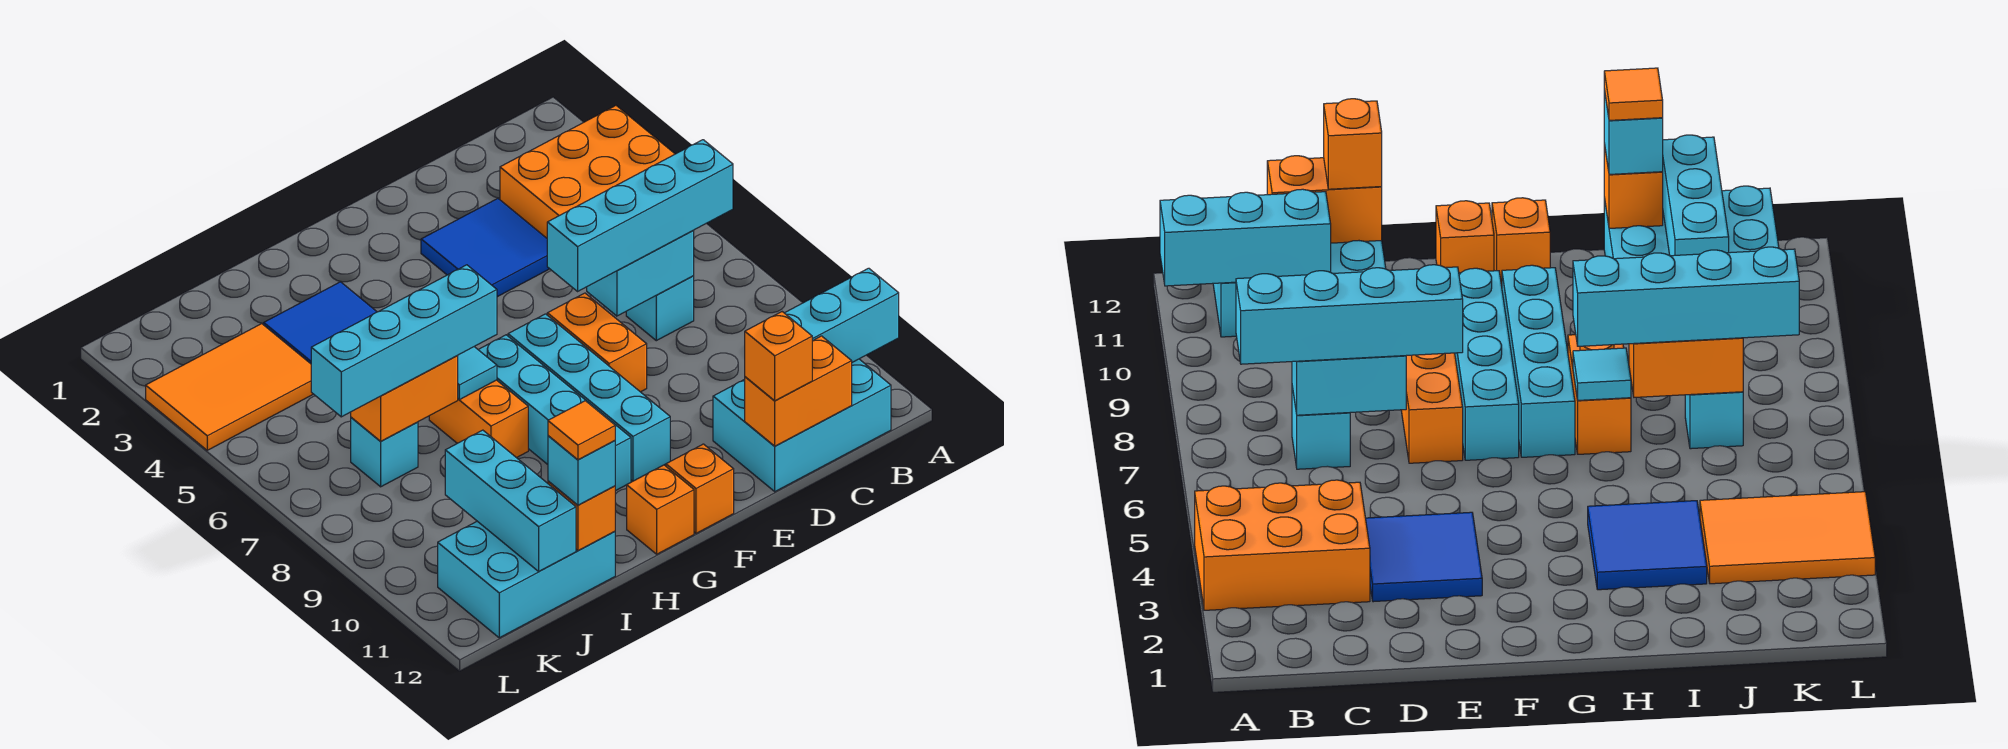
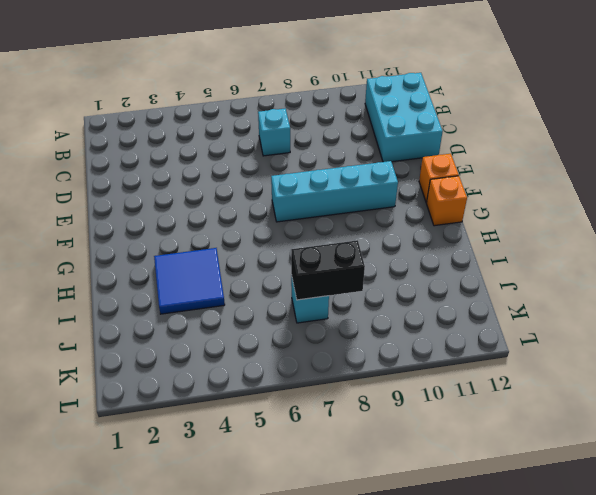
black 1x2 brick [291,240,365,300] -> orange 1x2 brick [351,356,458,441]
none -> orange 2x3 brick [500,106,675,238]
none -> blue 2x2 tile [421,198,549,297]
none -> orange 1x2 brick [547,293,647,392]

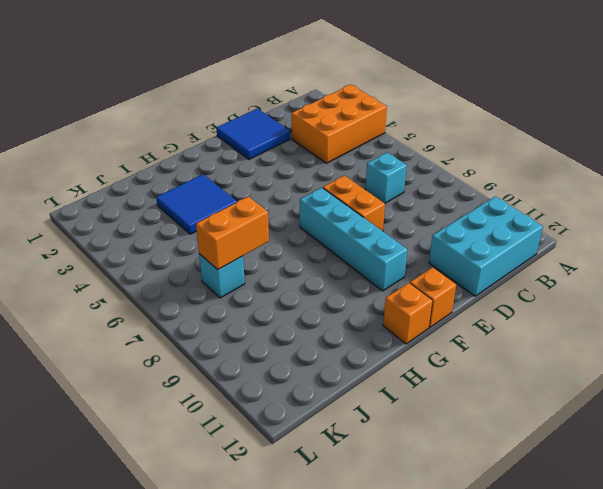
blue 2x2 tile [216,109,290,159] -> blue 2x2 tile moved to [421,198,549,297]
none -> cyan 1x4 brick [478,335,631,491]
none -> orange 1x2 brick [429,380,528,458]
none -> cyan 2x3 brick [438,521,615,638]

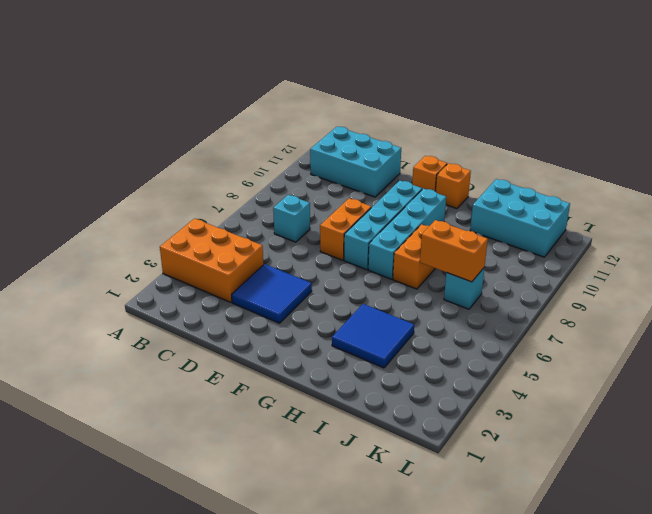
none -> orange 2x3 tile [146,324,313,450]
none -> cyan 1x3 brick [785,268,899,362]
none -> cyan 1x2 brick [587,230,694,316]

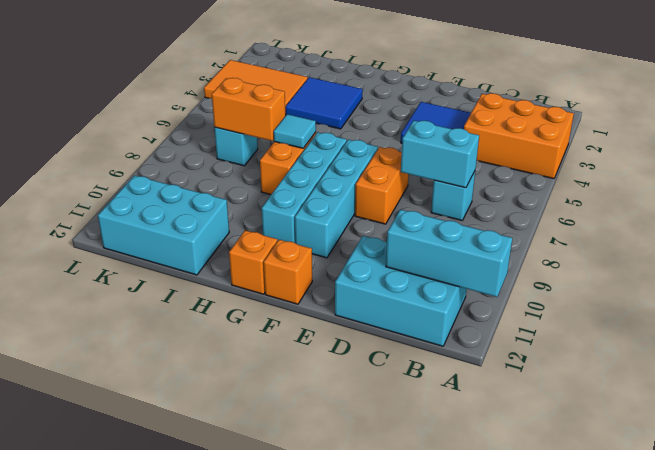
none -> orange 1x2 brick [745,336,852,446]
none -> orange 1x1 brick [548,481,615,551]
none -> cyan 1x3 brick [445,430,576,571]

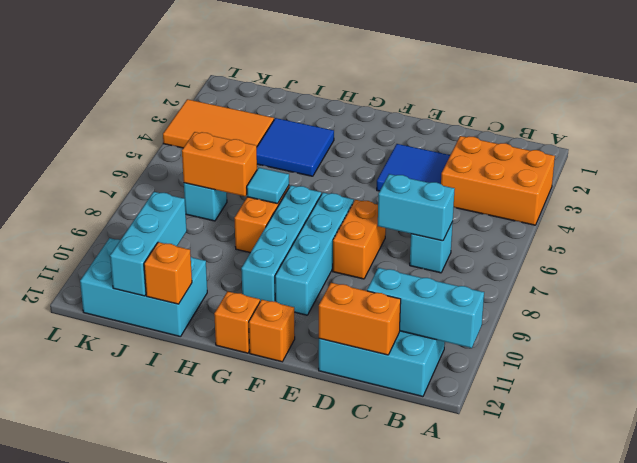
none -> cyan 1x4 brick [547,140,733,291]
none -> orange 1x1 brick [745,312,812,401]
none -> cyan 1x4 brick [311,265,497,417]

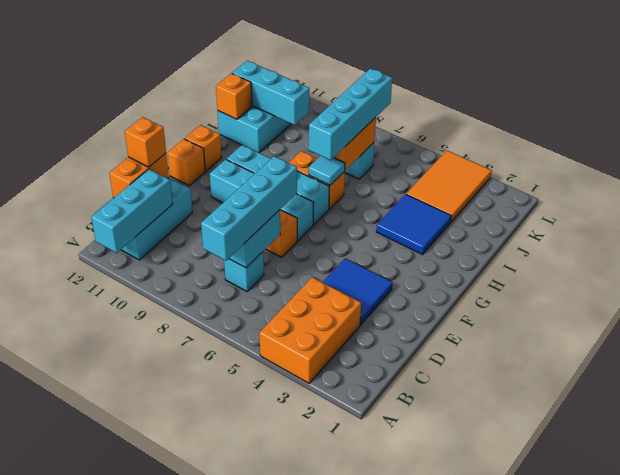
none -> cyan 1x1 brick [548,436,615,505]
none -> orange 1x1 tile [548,401,615,460]

